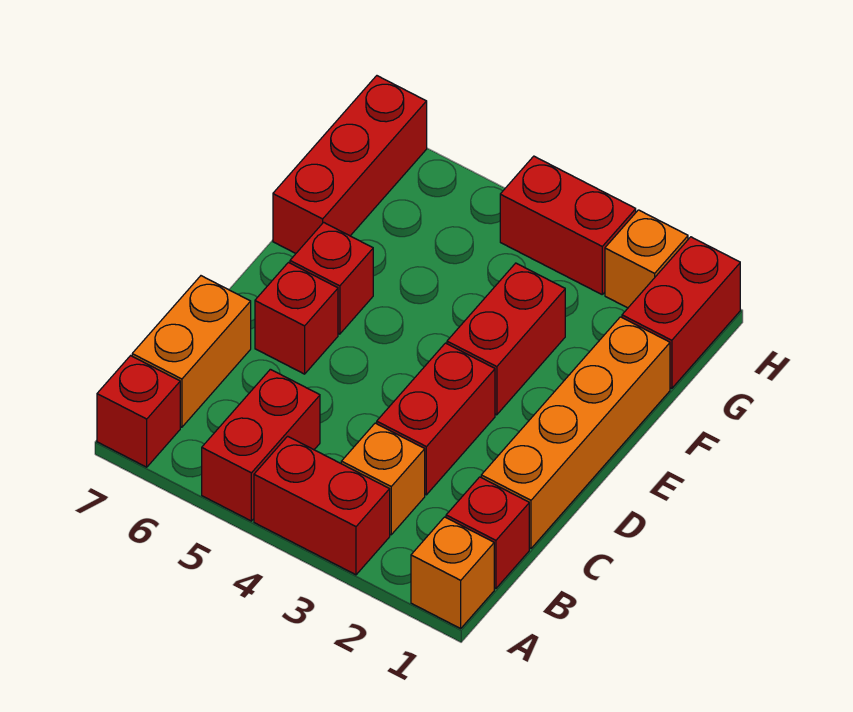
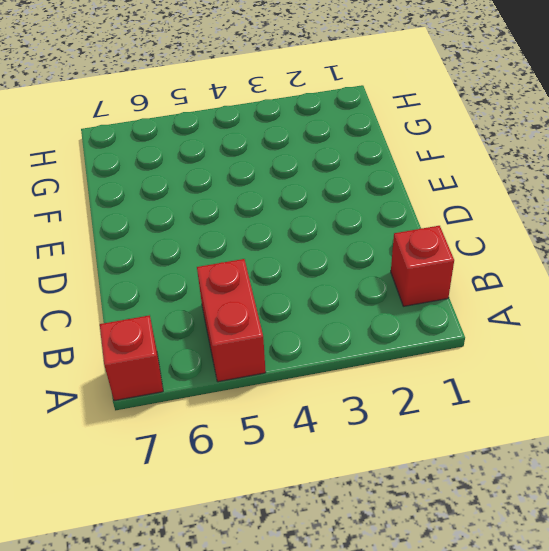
none -> orange 1x1 brick [411,517,494,628]
none -> red 1x2 brick [254,436,390,575]
none -> orange 1x1 brick [341,423,425,535]

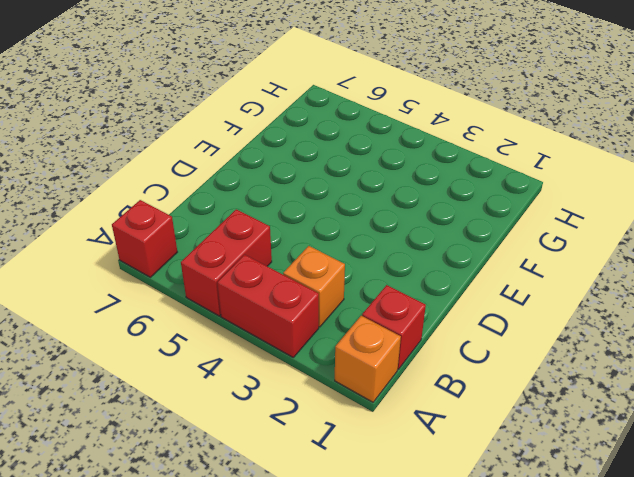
none -> orange 1x2 brick [132,276,251,427]
none -> orange 1x4 brick [481,317,670,548]
none -> red 1x2 brick [377,343,495,495]

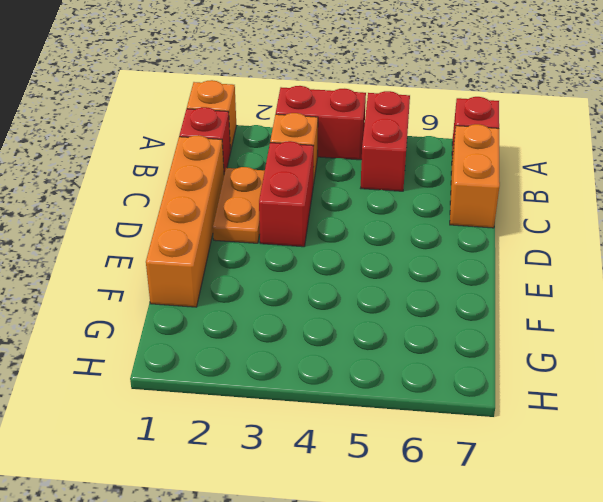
orange 1x2 plate [213,167,265,243] -> none
none -> red 1x1 brick [255,263,338,374]
none -> red 1x2 brick [447,263,565,415]
none -> red 1x1 brick [290,222,373,334]

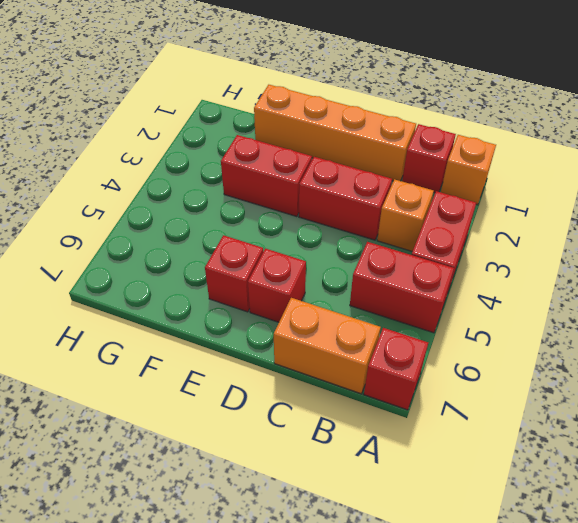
none -> red 1x3 brick [273,76,427,253]
none -> red 1x2 brick [622,237,740,389]
none -> orange 1x1 brick [605,210,688,308]

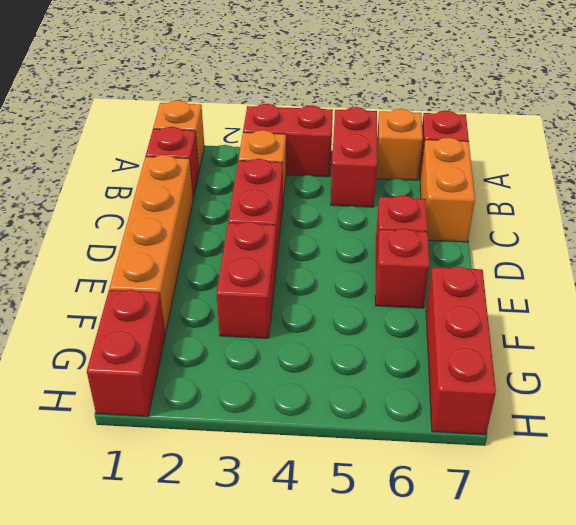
orange 1x1 brick [376,109,423,180] -> orange 1x1 brick moved to [605,210,688,308]
none -> red 1x2 brick [500,156,636,294]

